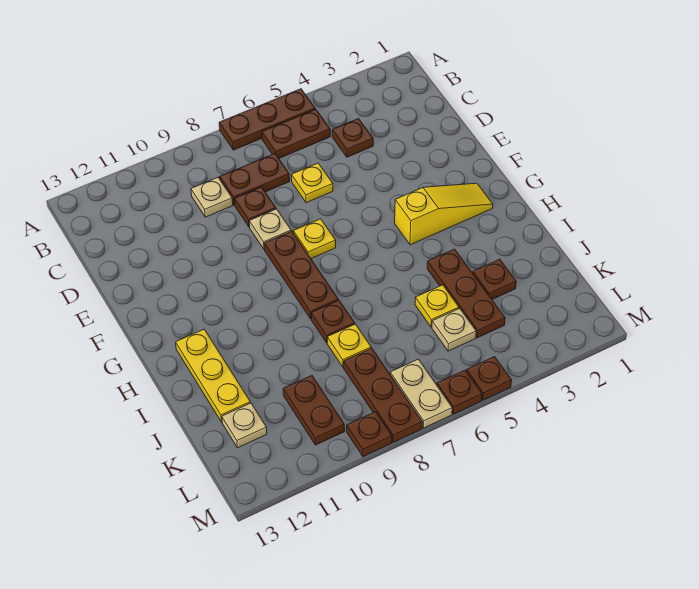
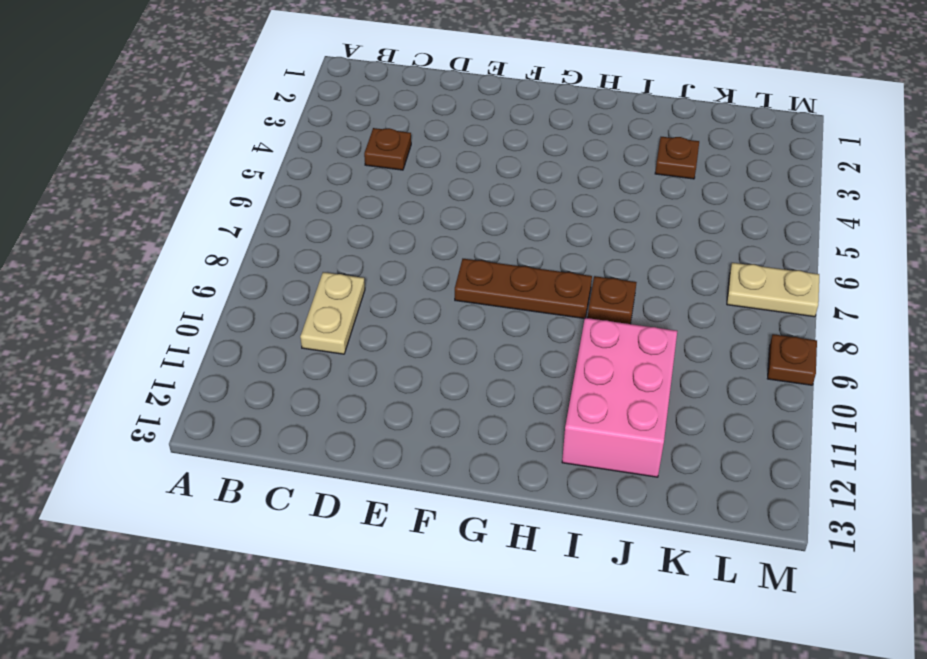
tan 1x2 plate [300,272,365,354] -> tan 1x1 plate [191,177,233,217]
pink 2x3 brick [562,318,677,477] -> yellow 1x3 plate [176,329,250,422]
none -> brown 1x3 plate [219,89,315,150]
none -> brown 1x2 plate [262,109,330,158]
none -> brown 1x2 plate [220,154,290,205]

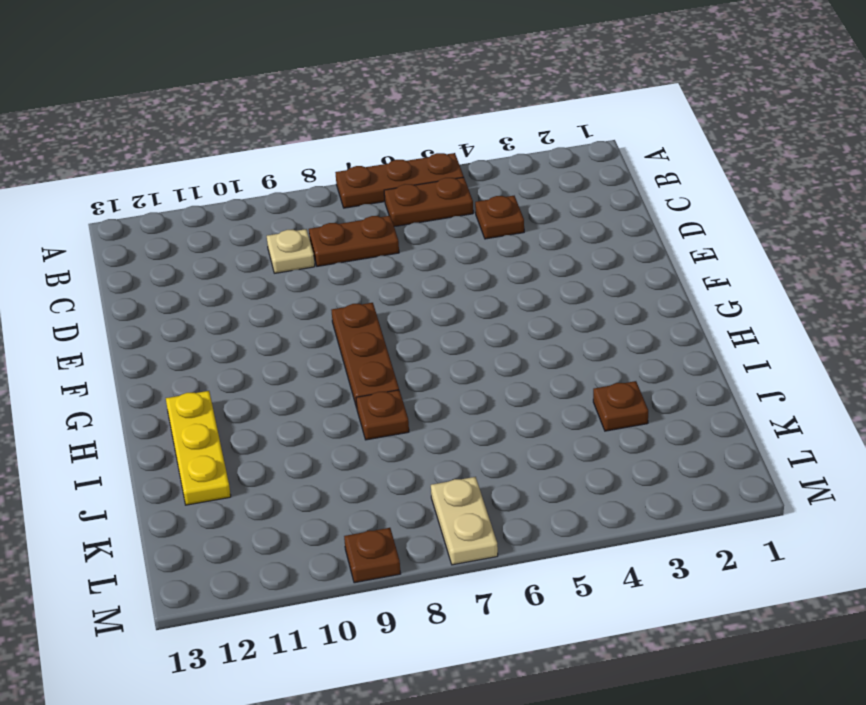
none -> yellow 1x1 plate [291,163,333,203]
none -> brown 1x1 plate [234,187,276,227]
none -> tan 1x1 plate [249,209,291,250]

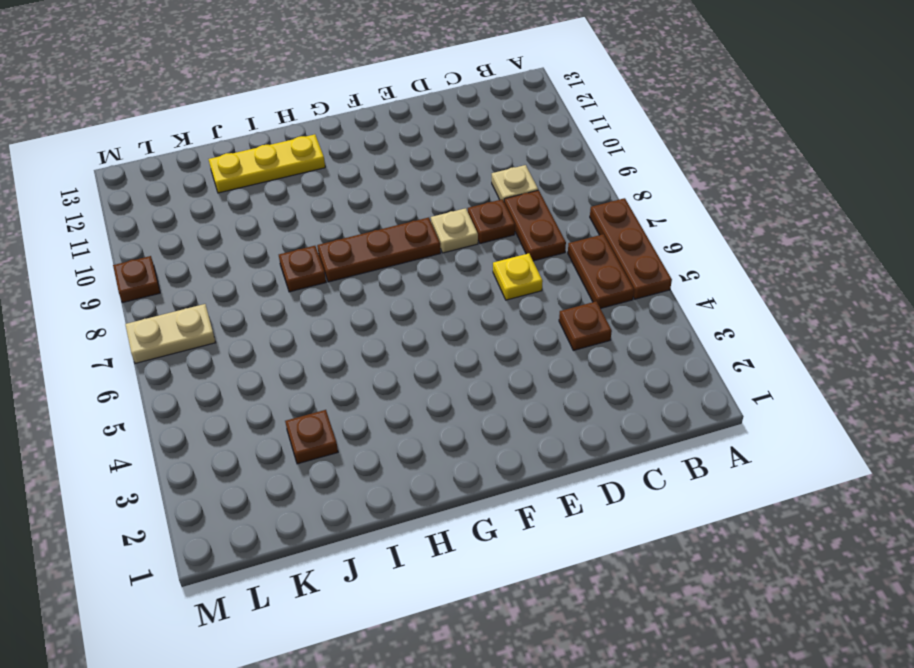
none -> yellow 1x1 plate [293,219,336,259]
none -> yellow 1x3 slope [395,183,493,245]
none -> brown 1x3 plate [427,249,505,338]

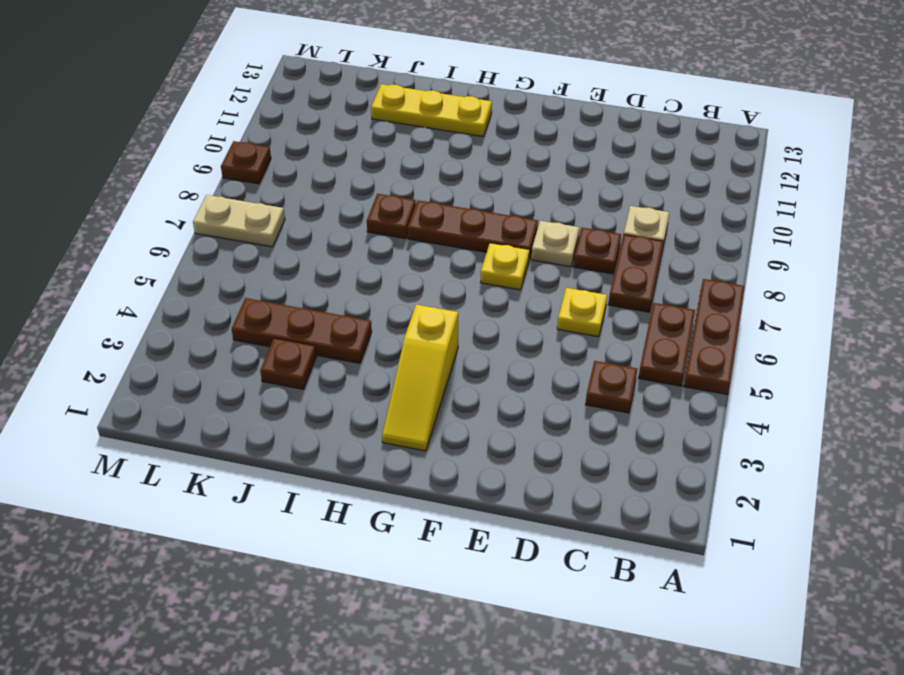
none -> yellow 1x1 plate [415,285,459,327]
none -> yellow 1x1 plate [327,324,371,367]
none -> tan 1x1 plate [432,308,476,351]

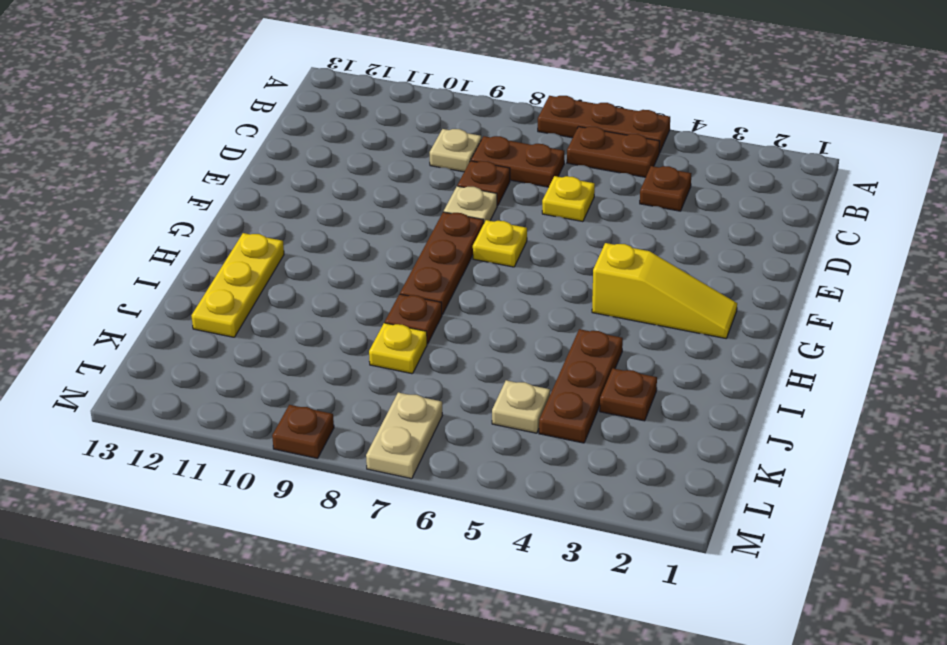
none -> yellow 1x1 plate [415,285,459,327]
none -> brown 1x3 plate [344,348,422,442]
none -> brown 1x2 plate [283,376,345,445]

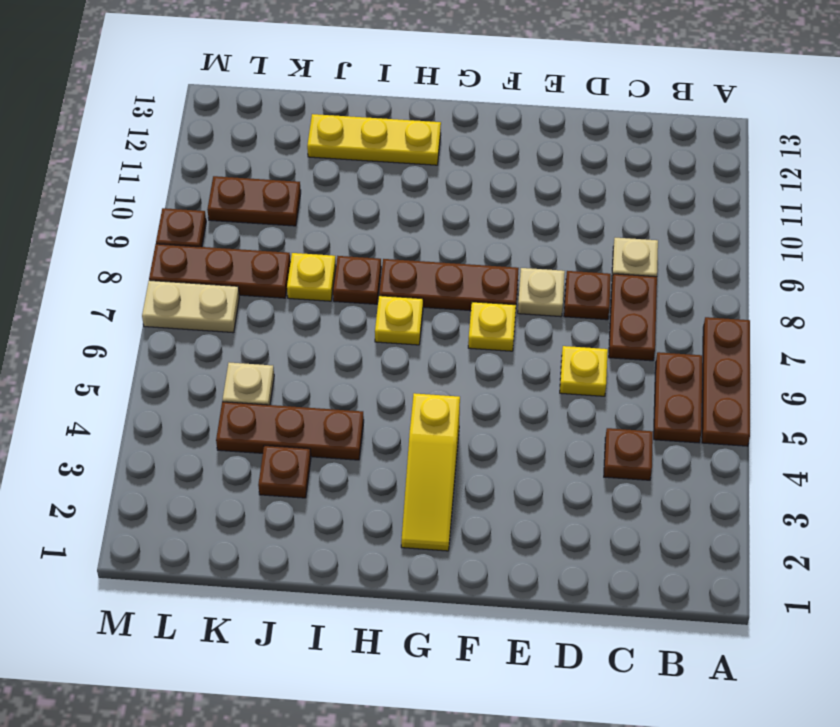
yellow 1x1 plate [375,296,423,345] -> yellow 1x1 plate moved to [415,285,459,327]
none -> tan 1x1 plate [222,403,267,448]
none -> brown 1x1 plate [467,357,512,400]
none -> brown 1x1 plate [437,370,482,414]

